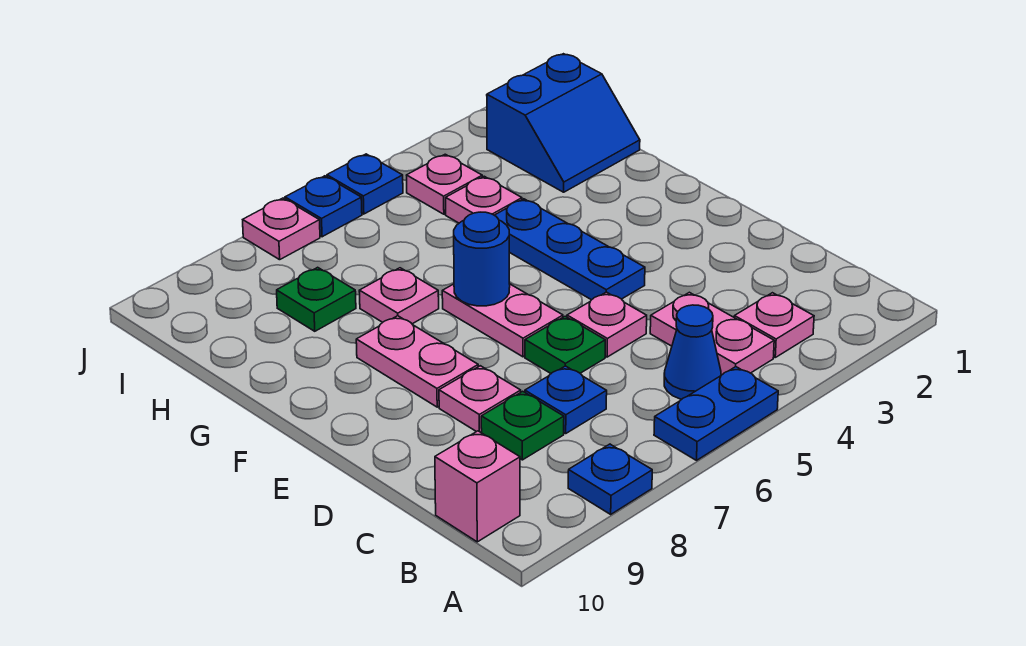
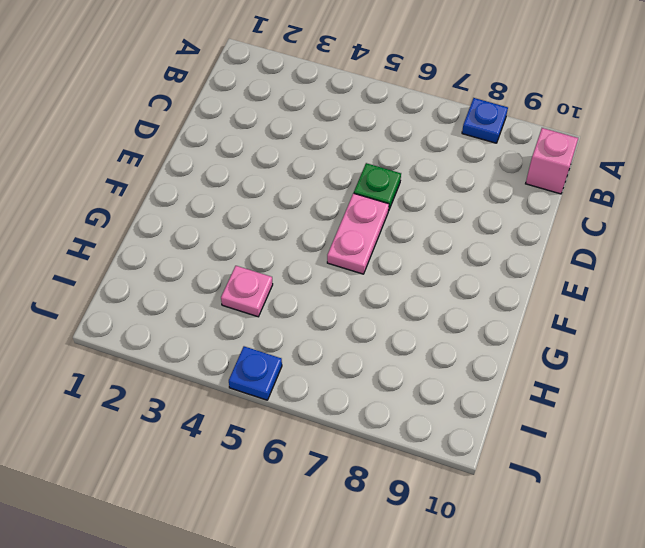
none -> blue 1x2 plate [654,367,778,460]
none -> pink 1x1 plate [734,293,814,357]
none -> pink 1x2 plate [650,292,774,375]

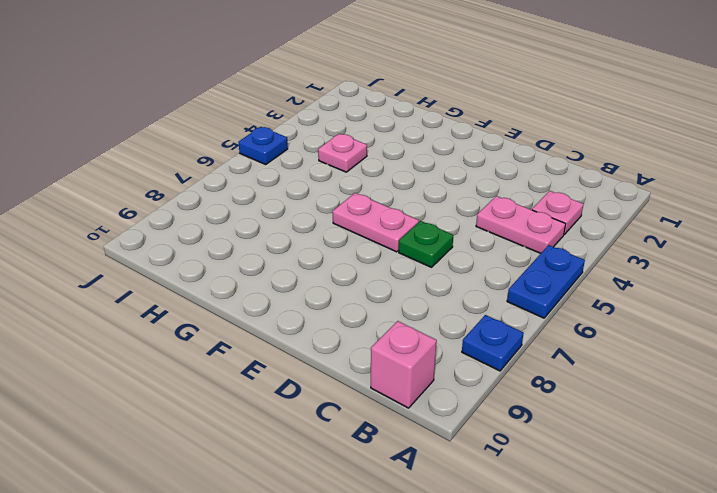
none -> blue 1x1 cone [664,305,721,399]
none -> blue 1x1 plate [525,366,607,433]
none -> green 1x1 plate [481,391,564,460]

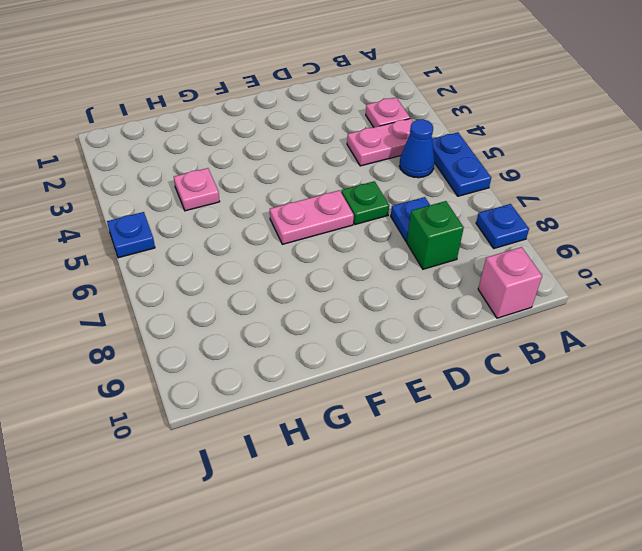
green 1x1 brick [407,201,464,269] -> green 1x1 plate [481,391,564,460]
none -> pink 1x1 plate [567,292,647,357]
none -> pink 1x1 plate [439,366,521,432]
none -> blue 1x3 plate [495,199,645,300]

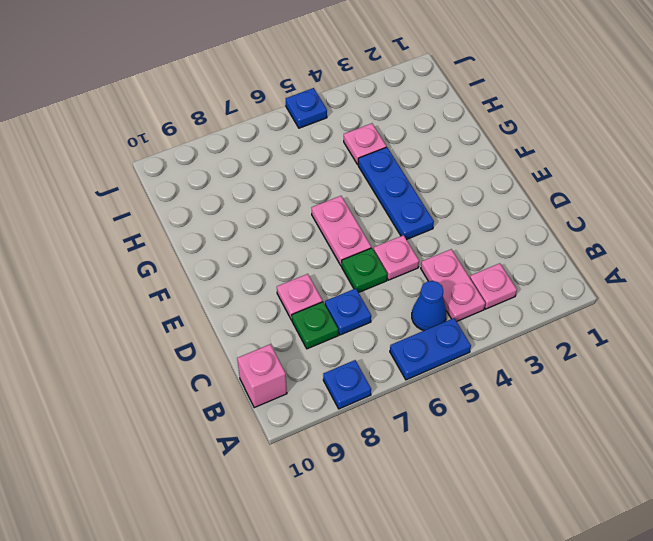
none -> pink 1x2 plate [356,316,478,407]
none -> pink 1x1 plate [359,268,439,324]
none -> blue 2x2 slope [487,54,640,192]

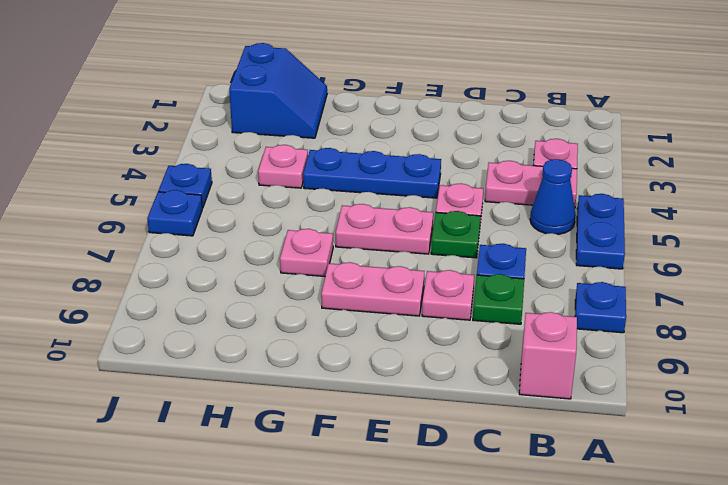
none -> green 1x1 plate [277,267,356,331]
none -> pink 1x1 plate [407,154,482,214]
none -> pink 1x1 plate [243,198,320,260]

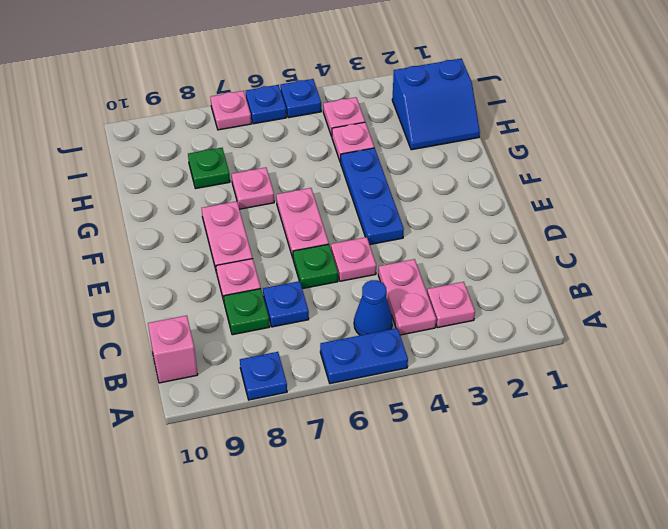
none -> blue 1x1 round brick [454,212,510,306]

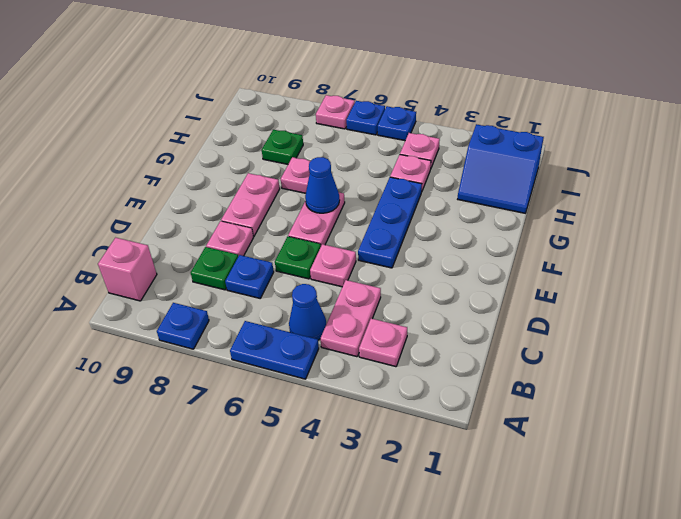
blue 1x1 cone [305,157,340,213] -> blue 1x1 round brick [454,212,510,306]

